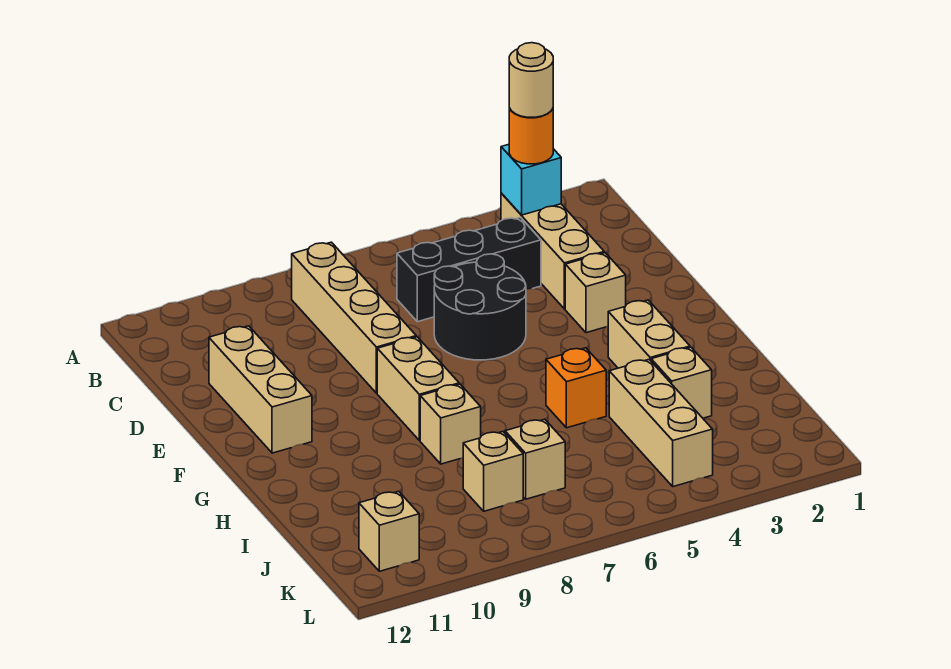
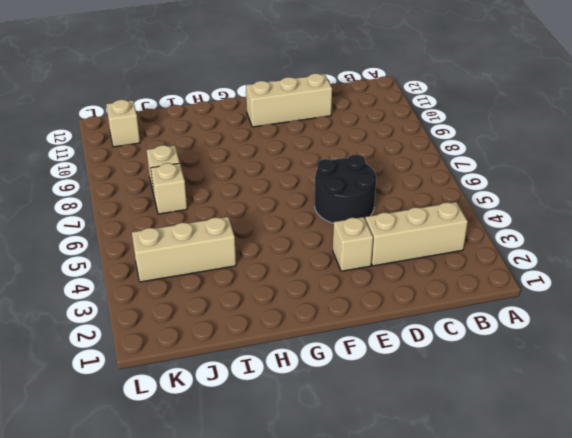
none -> tan 1x4 brick [292,242,416,393]
none -> black 1x3 brick [397,218,541,322]
none -> tan 1x2 brick [377,337,459,440]

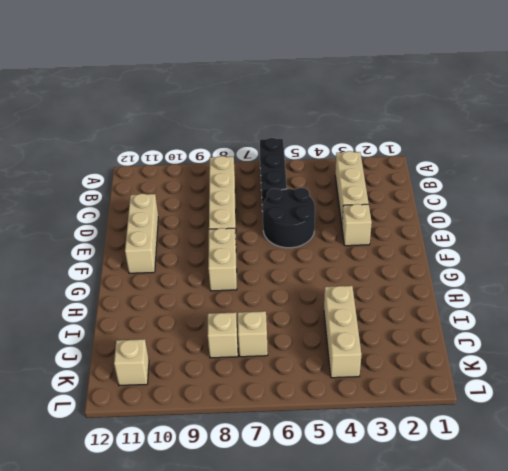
black 1x3 brick [260,138,287,211] -> black 1x3 brick turned to [397,218,541,322]
none -> tan 1x2 brick [608,300,690,368]
none -> orange 1x1 brick [546,348,606,428]
none -> tan 1x1 brick [420,384,481,464]

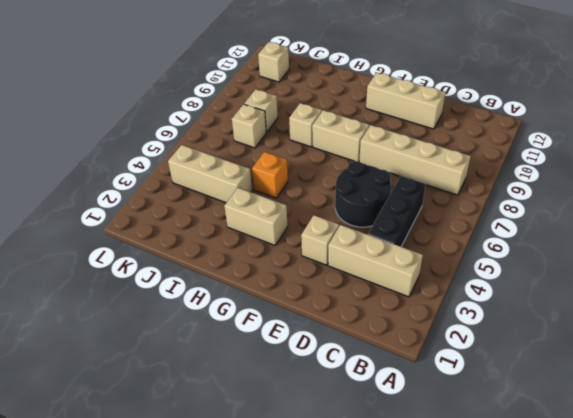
none -> tan 1x1 brick [651,347,712,418]
none -> cyan 1x1 brick [501,144,561,215]
none -> orange 1x1 round brick [509,108,553,164]

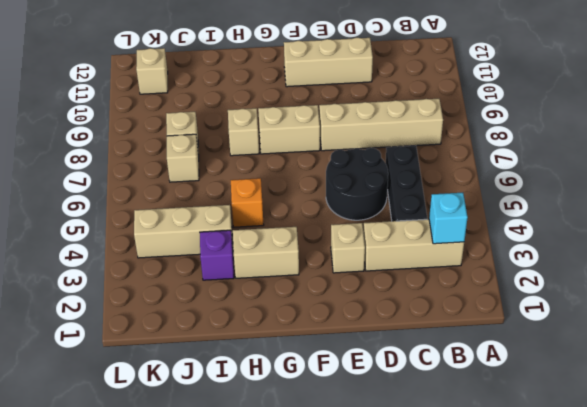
purple 1x1 brick [200,230,234,280] -> tan 1x1 brick [651,347,712,418]
none -> orange 1x1 round brick [509,108,553,164]
none -> tan 1x1 round brick [509,43,553,117]

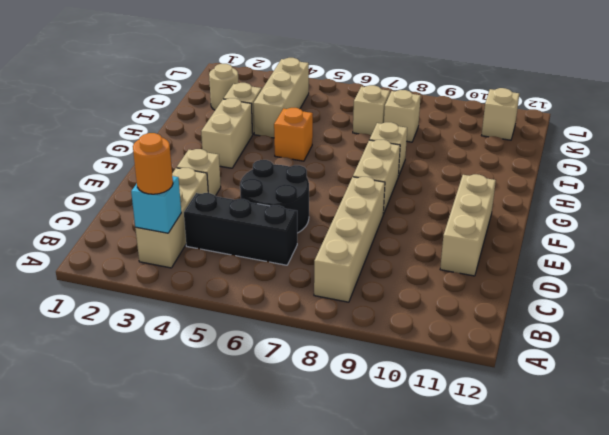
tan 1x1 round brick [209,64,239,110] -> tan 1x1 round brick moved to [509,43,553,117]

